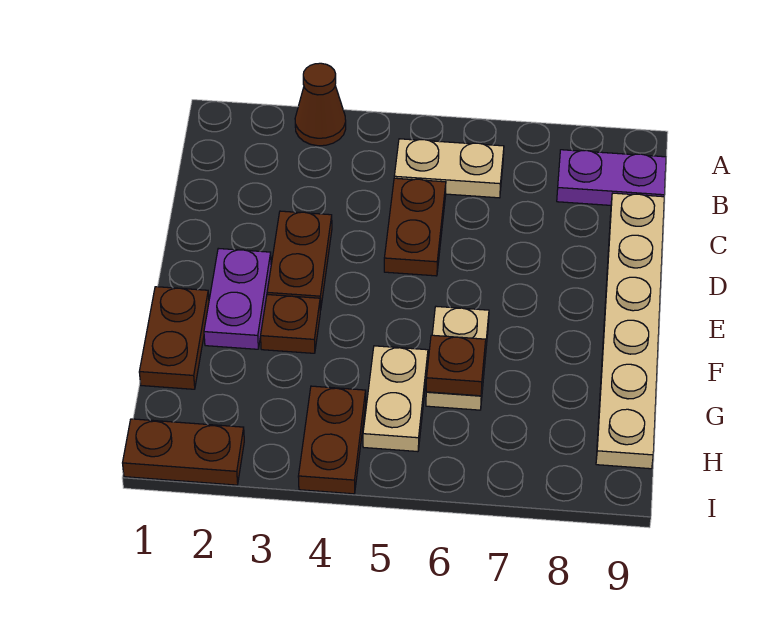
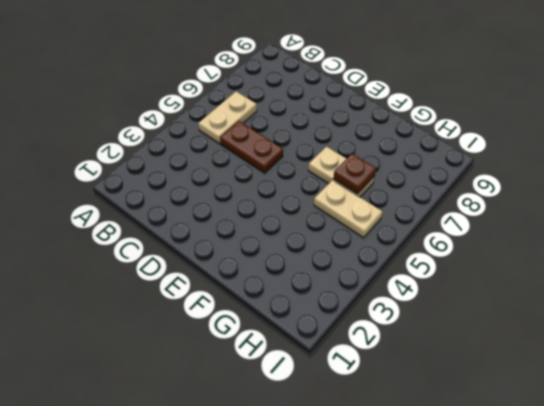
none -> brown 1x1 cone [295,63,346,146]
none -> purple 1x2 plate [557,150,666,205]
none -> tan 1x6 plate [596,193,664,469]

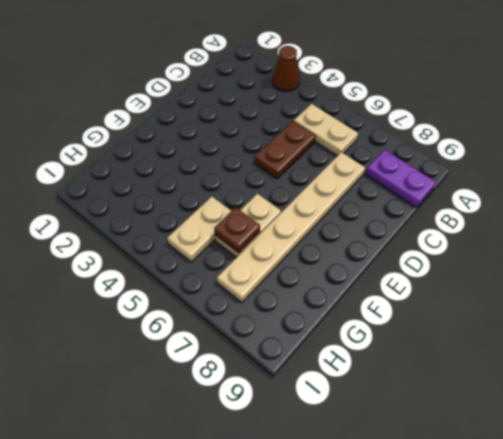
tan 1x6 plate [217,152,365,302] -> tan 1x6 plate moved to [596,193,664,469]
none -> brown 1x2 plate [267,211,332,310]
none -> purple 1x2 plate [204,248,271,349]
none -> brown 1x2 plate [139,287,209,389]

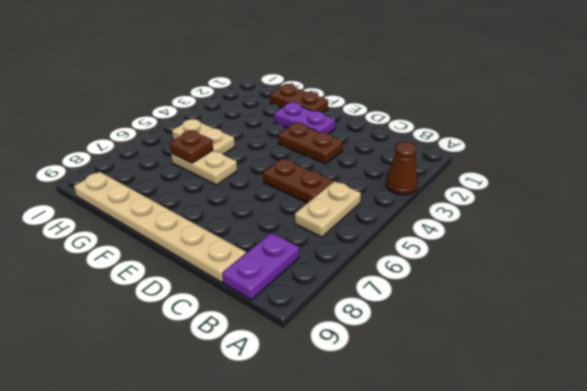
none -> brown 1x1 plate [261,295,320,353]
none -> brown 1x2 plate [298,386,366,494]
none -> brown 1x2 plate [123,419,244,485]

